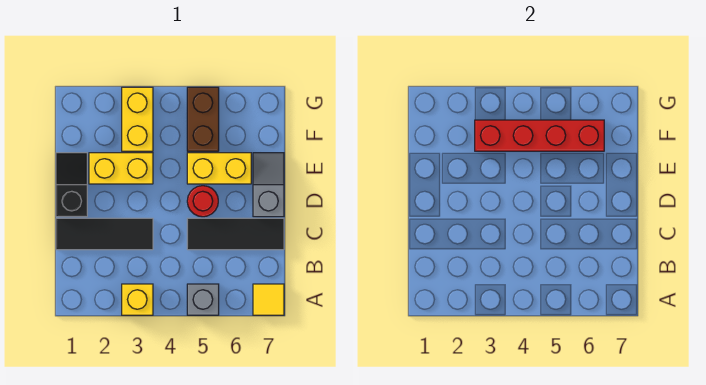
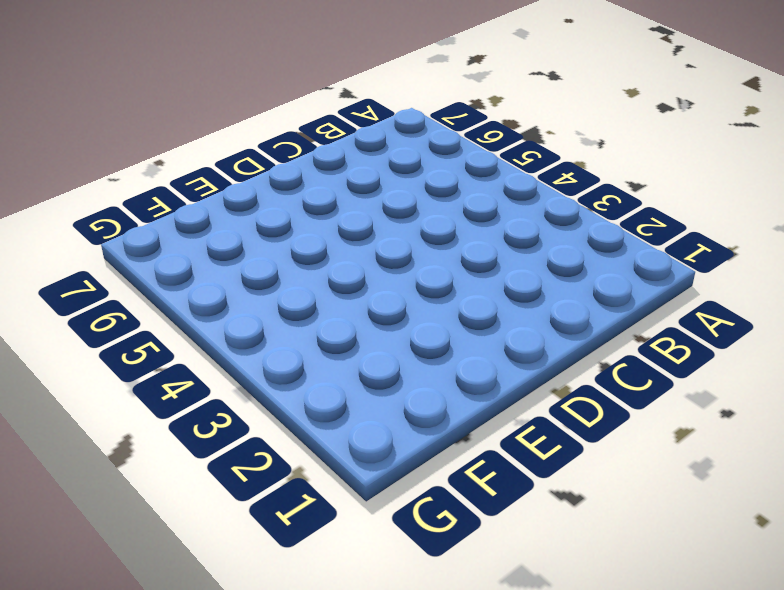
none -> yellow 1x1 brick [122,284,153,315]
none -> grey 1x1 brick [187,284,219,315]
none -> yellow 1x1 tile [253,284,284,315]

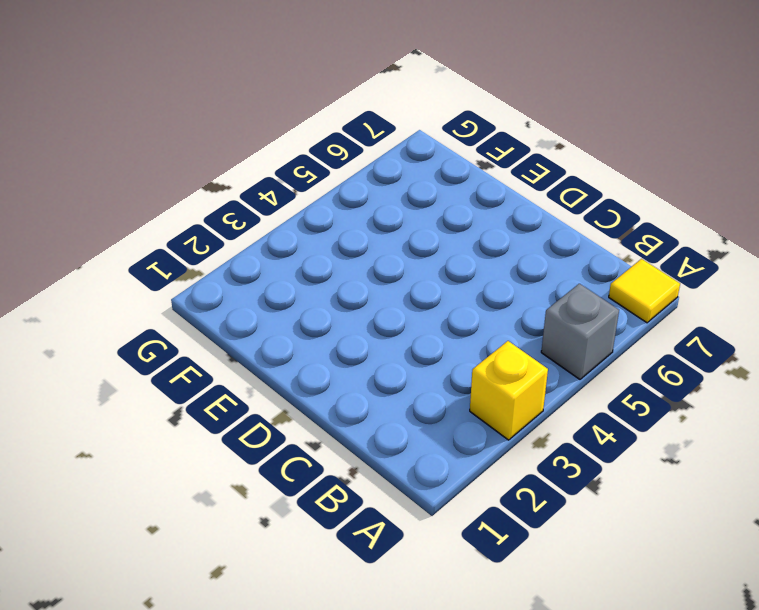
none -> black 1x3 tile [56,218,153,250]
none -> black 1x3 tile [187,218,284,250]
none -> black 1x2 slope [56,153,87,217]

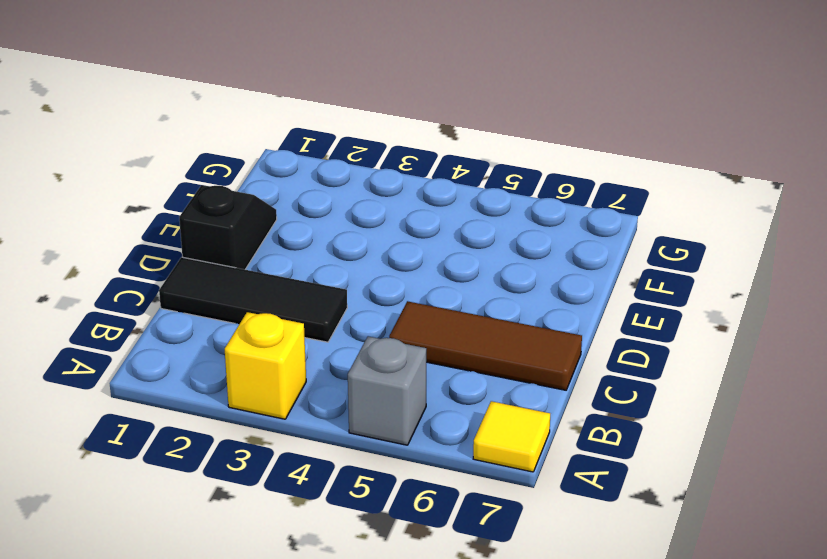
brown 1x3 tile [389,301,582,390] -> black 1x3 tile [187,218,284,250]
none -> red 1x1 round brick [187,186,218,217]
none -> grey 1x2 slope [253,153,284,217]
none -> yellow 1x2 brick [89,153,153,184]

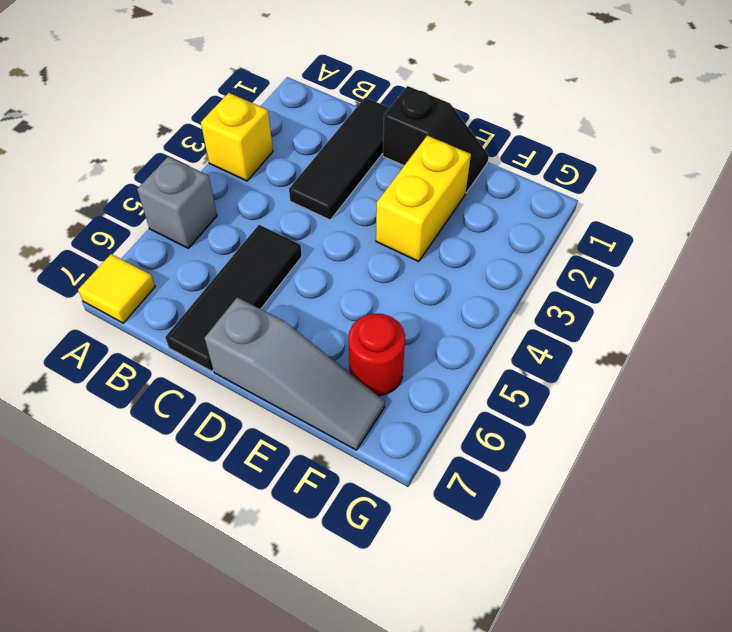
grey 1x3 slope [205,297,385,450] -> grey 1x2 slope [253,153,284,217]
red 1x1 round brick [349,314,405,396] -> red 1x1 round brick moved to [187,186,218,217]
none -> yellow 1x2 brick [187,153,251,184]
none -> yellow 1x2 brick [122,87,153,151]
none -> brown 1x2 brick [187,87,219,151]

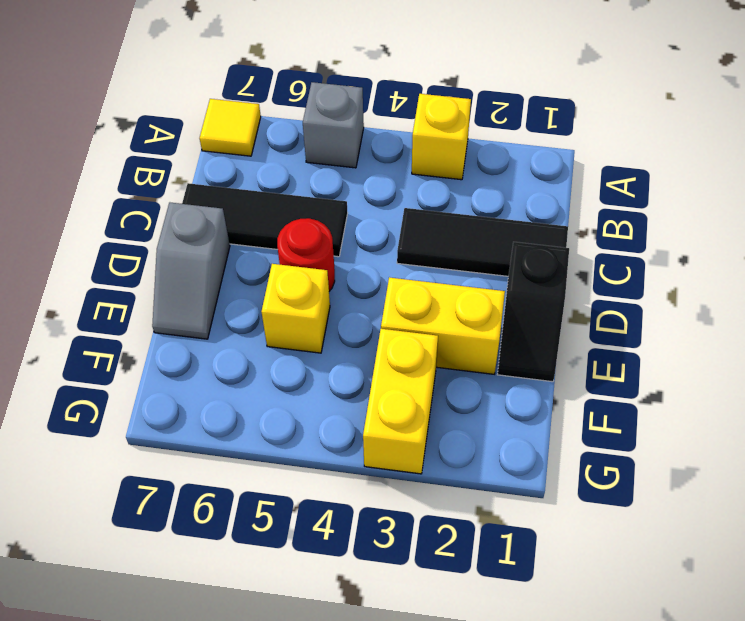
yellow 1x1 brick [261,264,330,353] -> yellow 1x2 brick [187,153,251,184]
none -> brown 1x2 brick [187,87,219,151]
none -> red 1x4 brick [475,120,604,151]

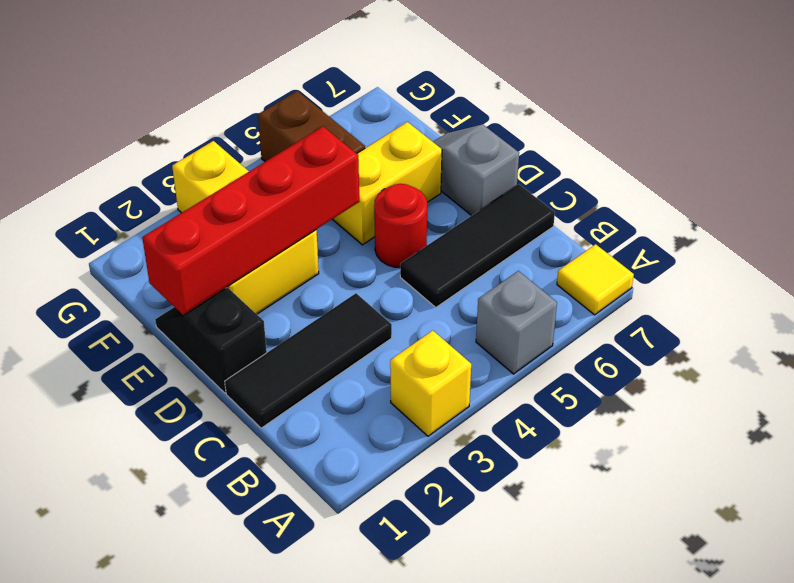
red 1x4 brick [142,127,359,315] -> red 1x4 brick moved to [475,120,604,151]

